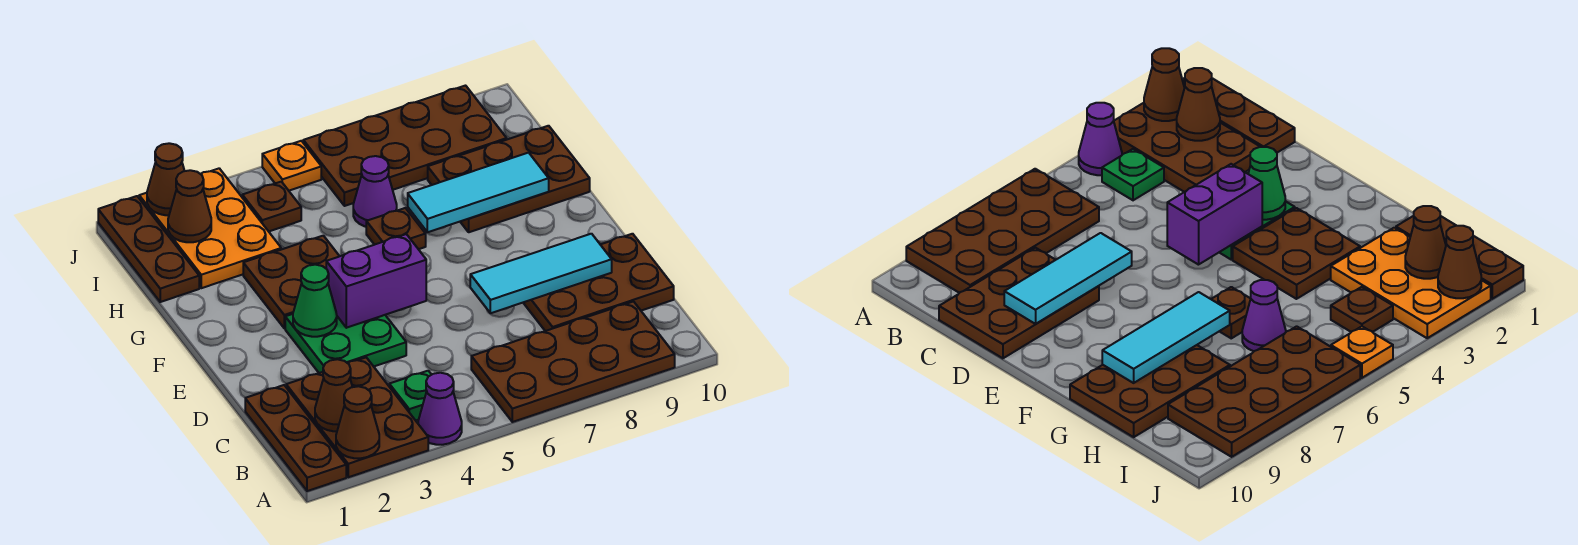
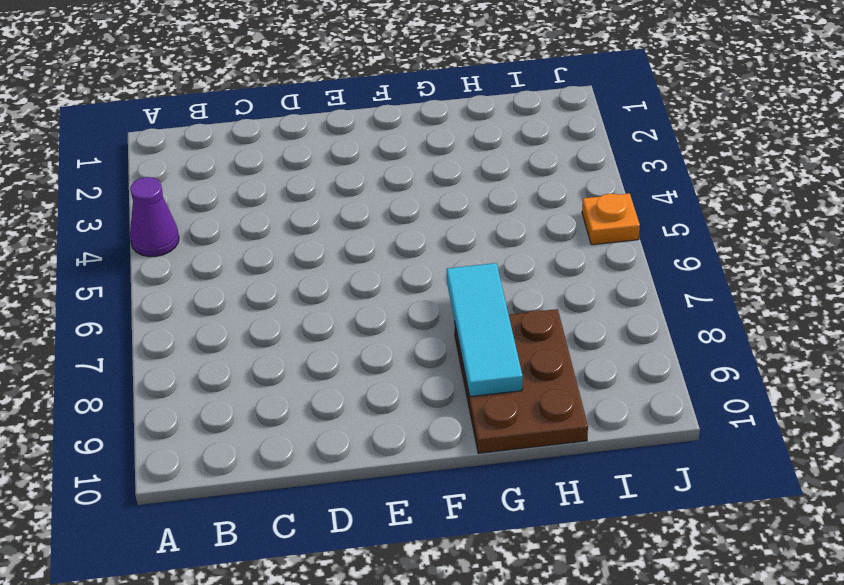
none -> brown 1x3 plate [245,385,346,491]
none -> brown 2x3 plate [286,358,428,477]
none -> brown 2x4 plate [471,302,675,422]

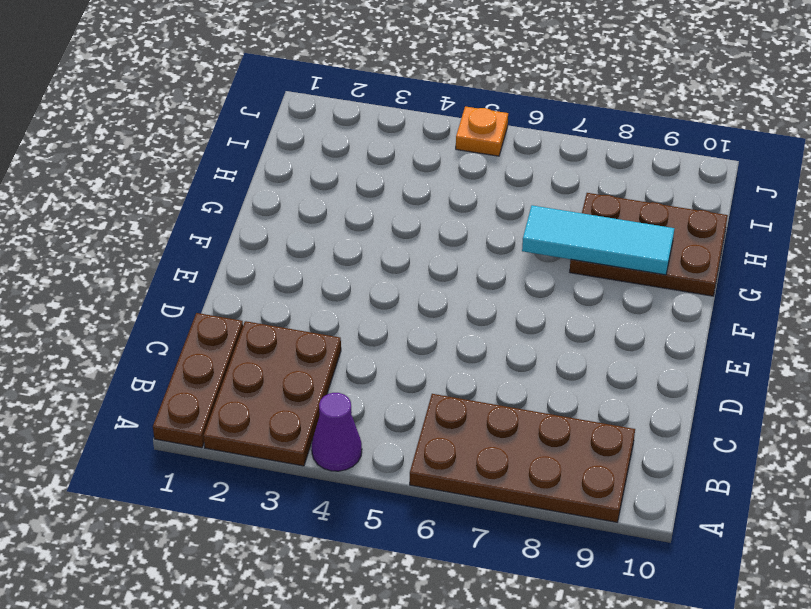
none -> green 1x1 plate [389,371,432,420]
none -> brown 2x3 plate [523,234,674,331]
none -> green 2x2 plate [285,314,406,373]

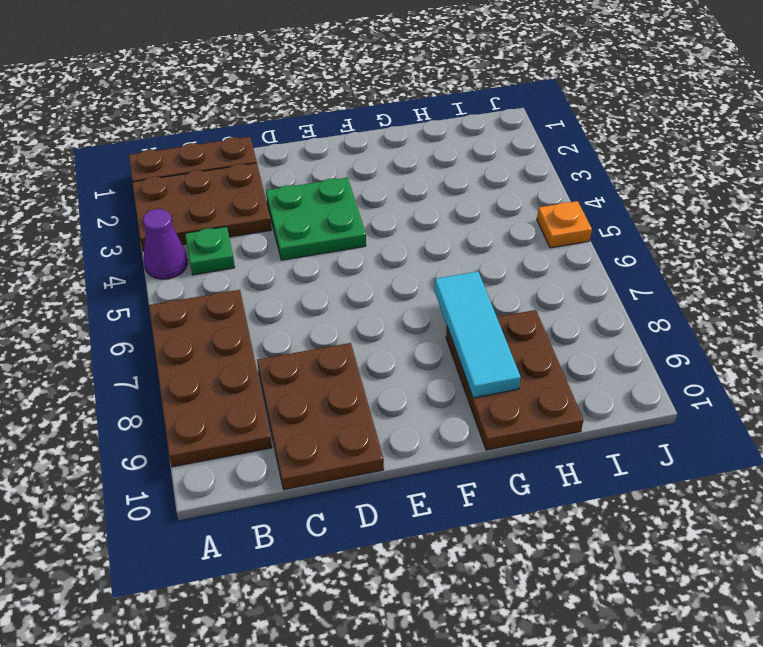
none -> brown 2x2 plate [243,236,339,328]
none -> brown 1x1 plate [366,208,426,249]
none -> brown 1x3 plate [98,196,199,302]

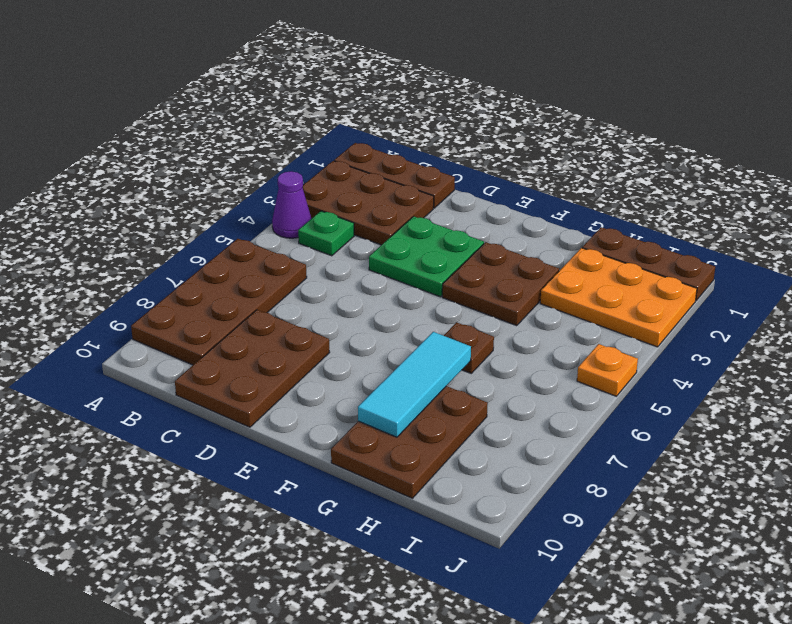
none -> purple 1x1 cone [353,156,397,227]
none -> brown 1x1 plate [242,182,301,231]
none -> brown 2x4 plate [303,86,507,206]

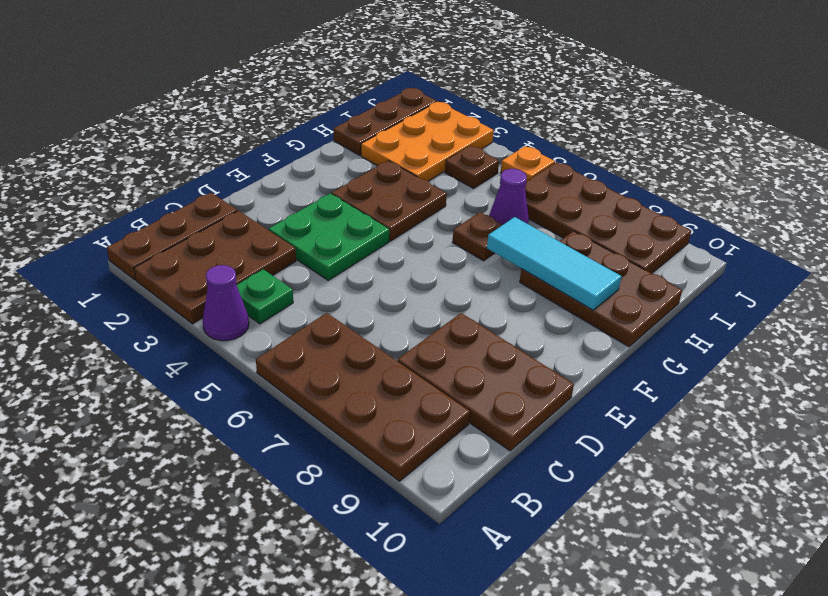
none -> brown 1x1 cone [336,386,379,458]
none -> brown 1x1 cone [315,359,352,431]
none -> cyan 1x3 tile [470,234,612,313]

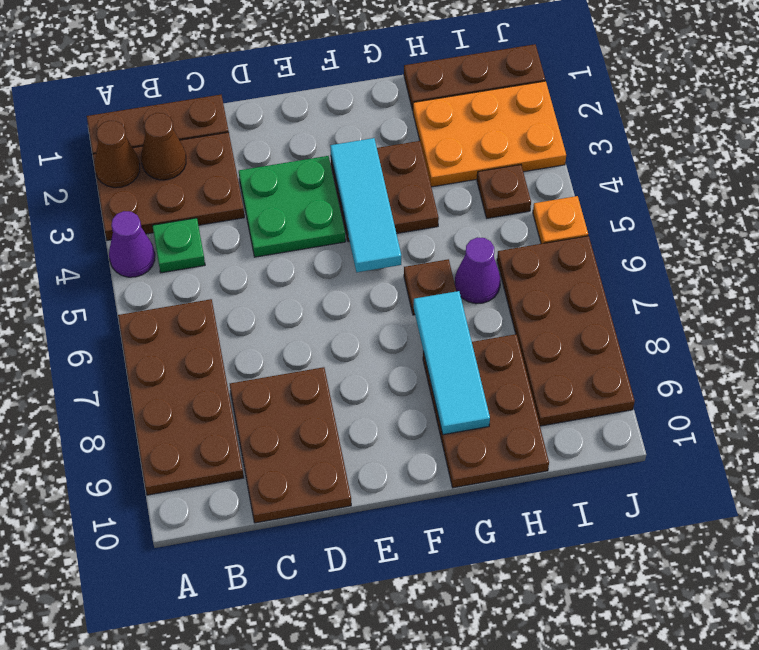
cyan 1x3 tile [330,138,401,272] -> cyan 1x3 tile moved to [470,234,612,313]
none -> green 1x1 cone [293,265,337,337]
none -> purple 1x2 brick [326,234,426,328]
none -> brown 1x1 cone [168,170,211,242]

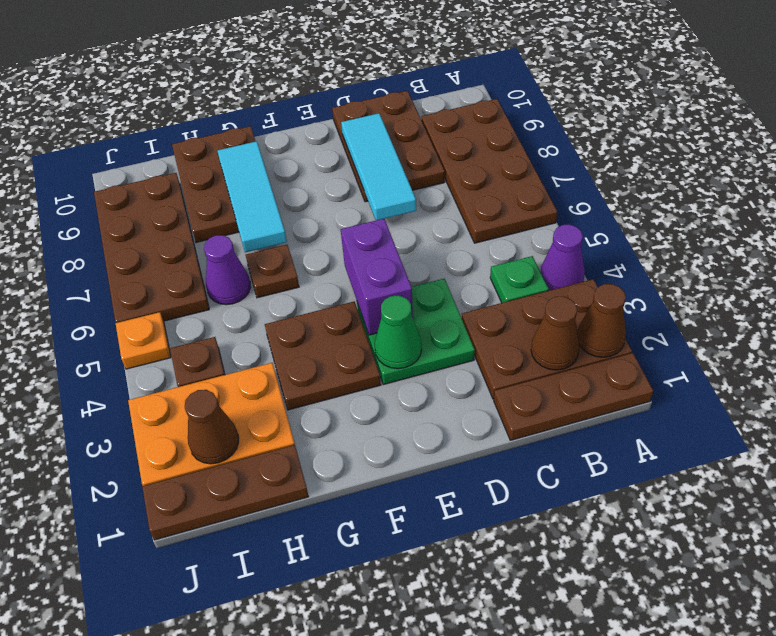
none -> brown 1x1 cone [147,143,184,215]

